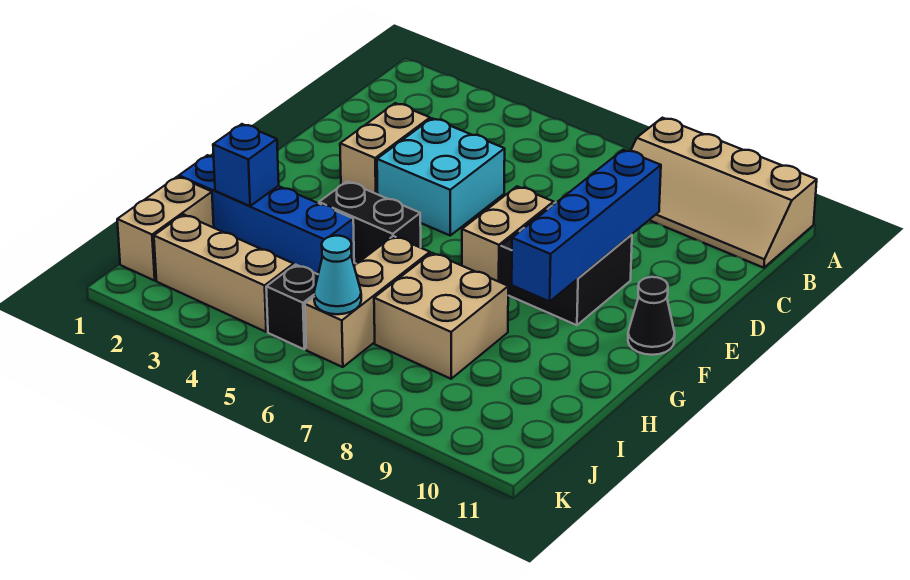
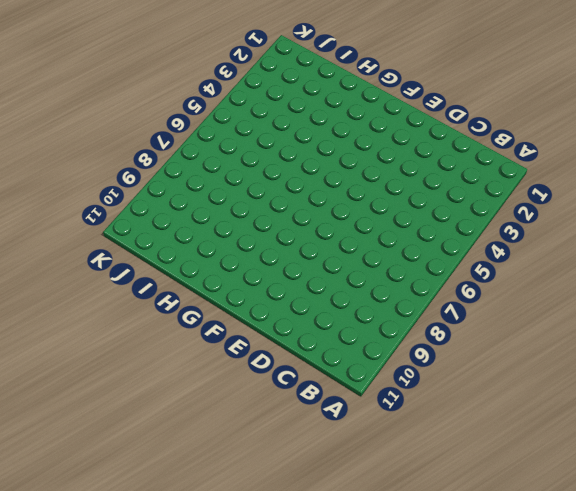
none -> tan 2x4 slope [631,118,817,268]
none -> tan 1x2 brick [340,103,430,194]
none -> cyan 2x2 brick [377,118,505,235]

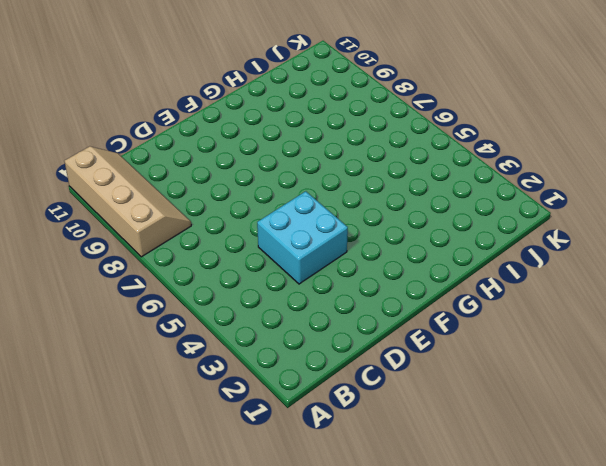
none -> tan 1x2 brick [340,103,430,194]
none -> tan 1x2 brick [462,186,554,282]
none -> black 2x2 brick [501,202,632,325]

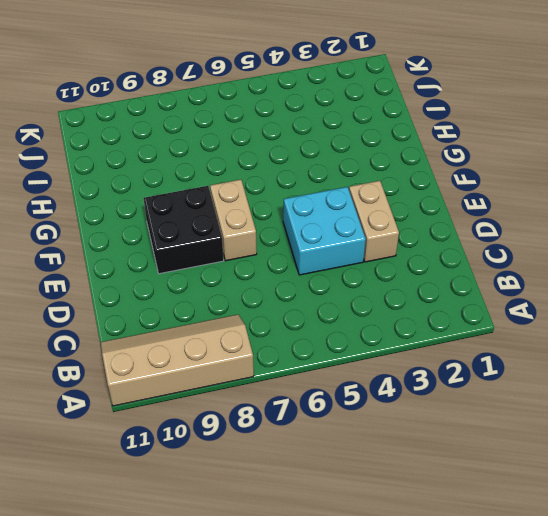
none -> black 1x1 cone [628,277,675,355]
none -> black 1x2 brick [319,182,421,264]
none -> blue 1x4 brick [179,155,354,274]

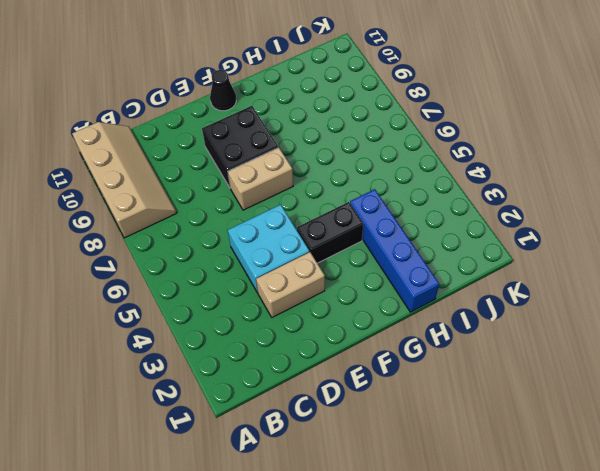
black 1x2 brick [297,202,363,263] -> black 1x2 brick turned to [319,182,421,264]
none -> tan 1x3 brick [305,236,430,367]
none -> tan 2x2 brick [374,253,508,379]
none -> tan 1x2 brick [117,177,214,281]

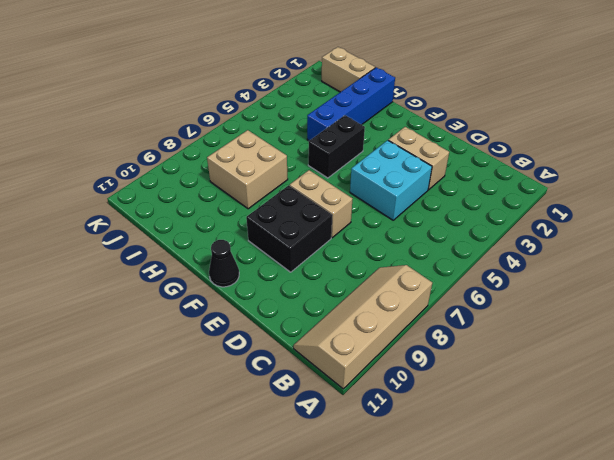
none -> tan 1x3 brick [305,236,430,367]
none -> tan 1x3 brick [154,214,294,332]
none -> black 1x1 brick [266,265,318,349]

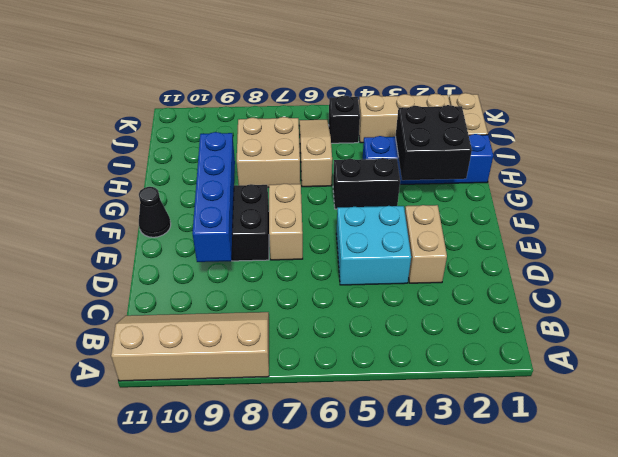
black 2x2 brick [395,105,472,180] -> blue 1x1 brick [213,124,279,206]
tan 1x3 slope [299,120,332,187] -> tan 1x3 brick [305,236,430,367]
none -> cyan 1x1 cone [314,236,361,314]

